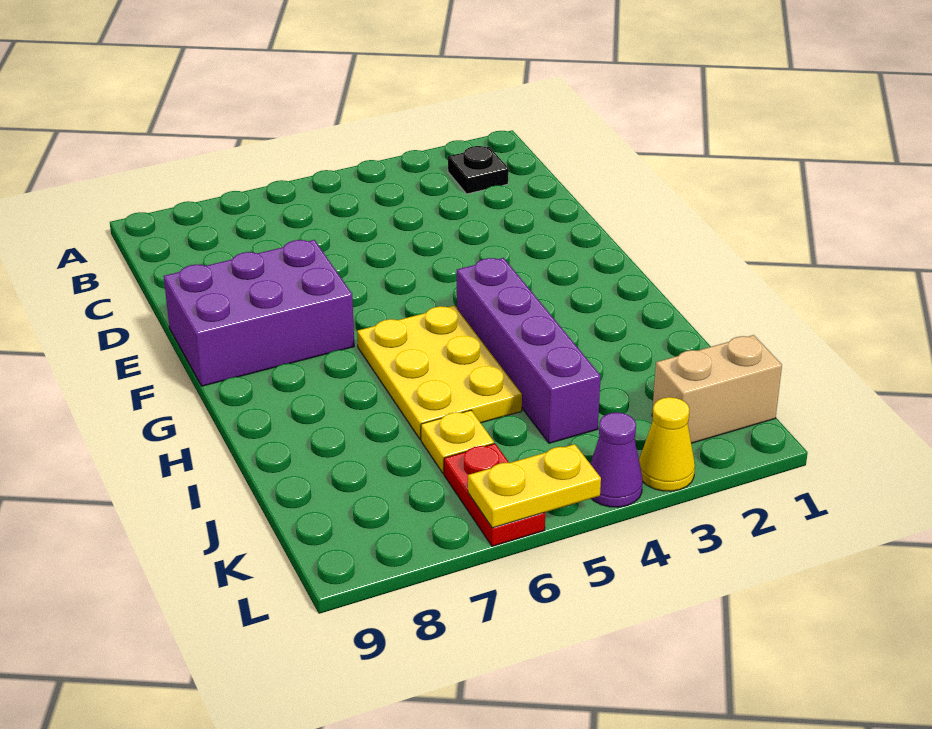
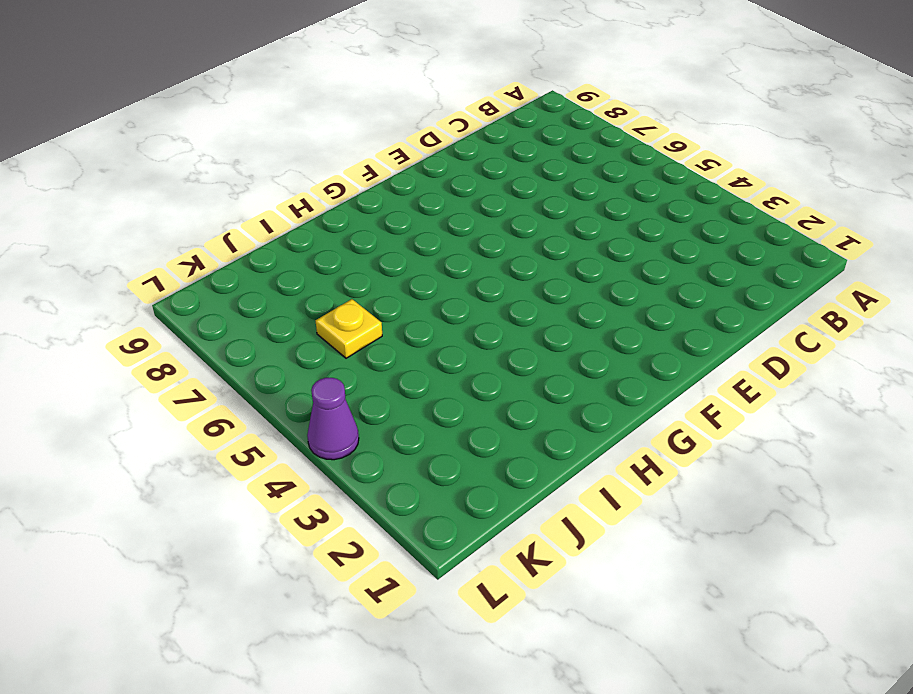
none -> black 1x1 plate [448,146,509,194]
none -> purple 2x3 brick [164,240,354,386]

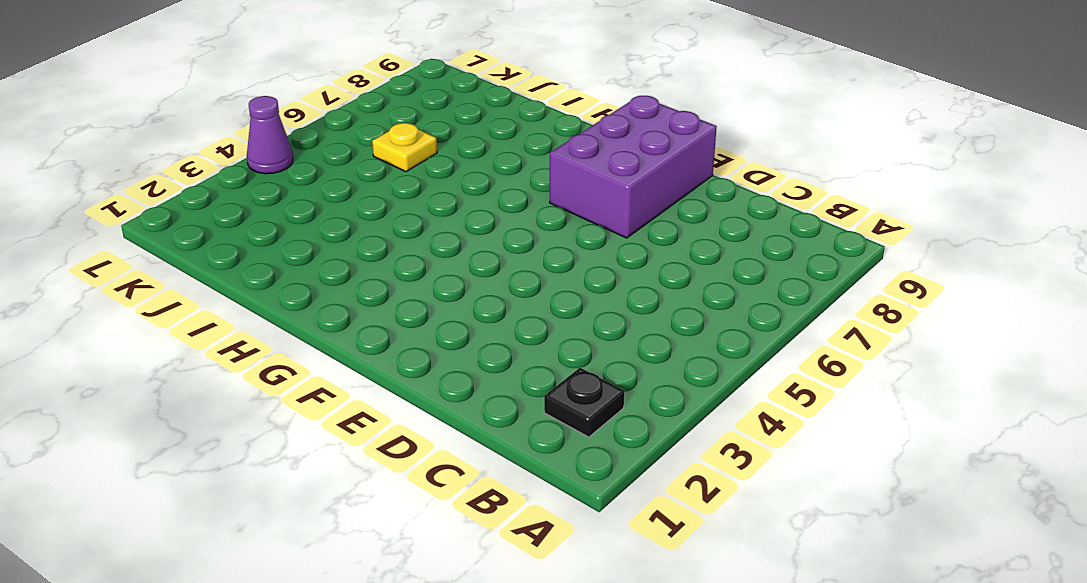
none -> purple 1x4 brick [457,258,601,443]
none -> yellow 2x3 plate [357,306,522,440]

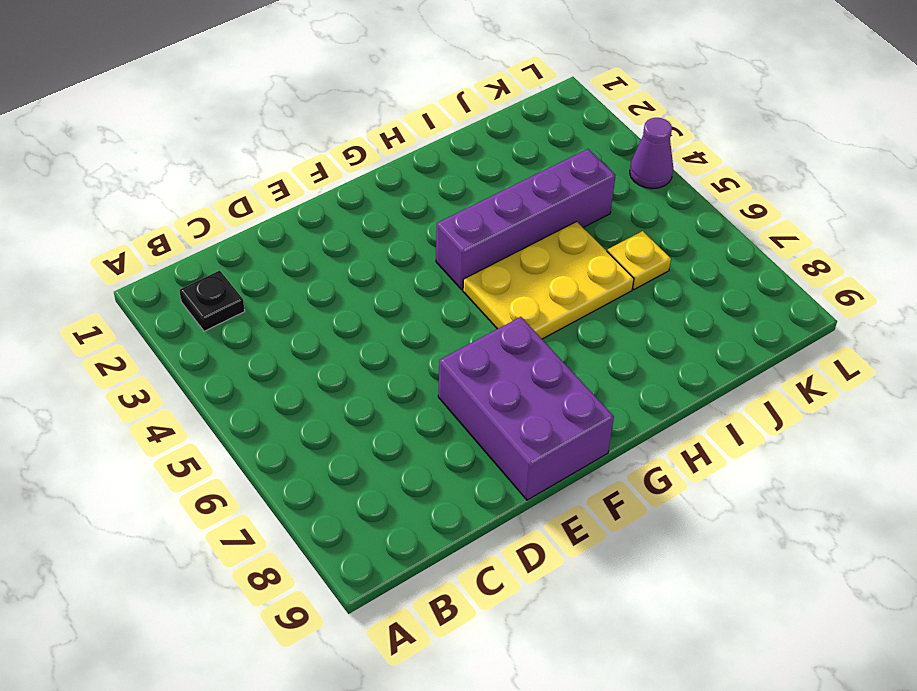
none -> tan 1x2 brick [652,335,782,443]
none -> red 1x2 plate [444,444,545,546]

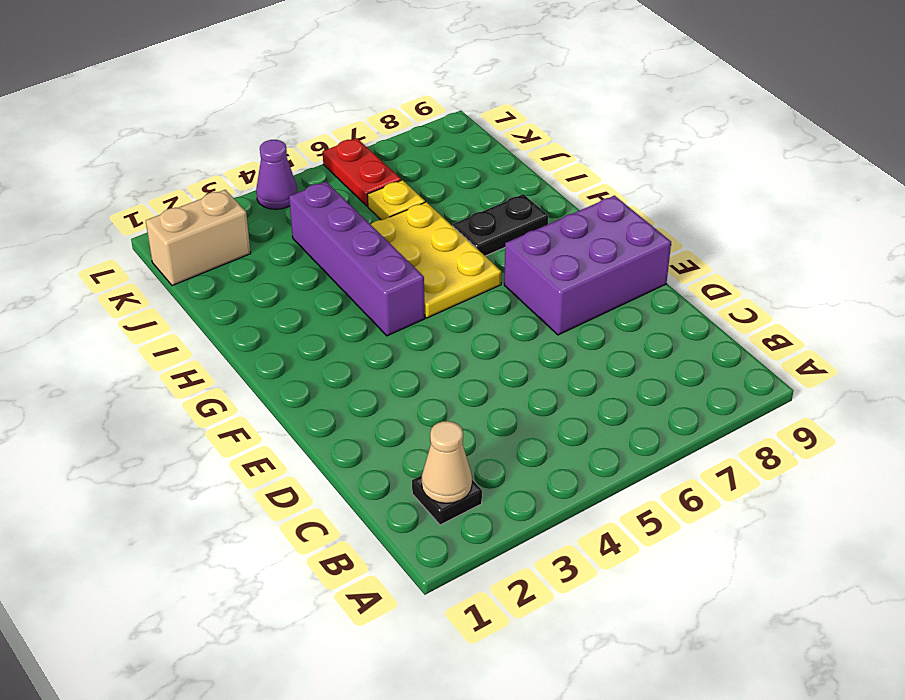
tan 1x1 cone [422,421,472,503] -> none
black 1x2 plate [453,194,548,256] -> none
none -> yellow 1x1 cone [639,397,695,491]
none -> yellow 1x2 plate [468,444,601,528]

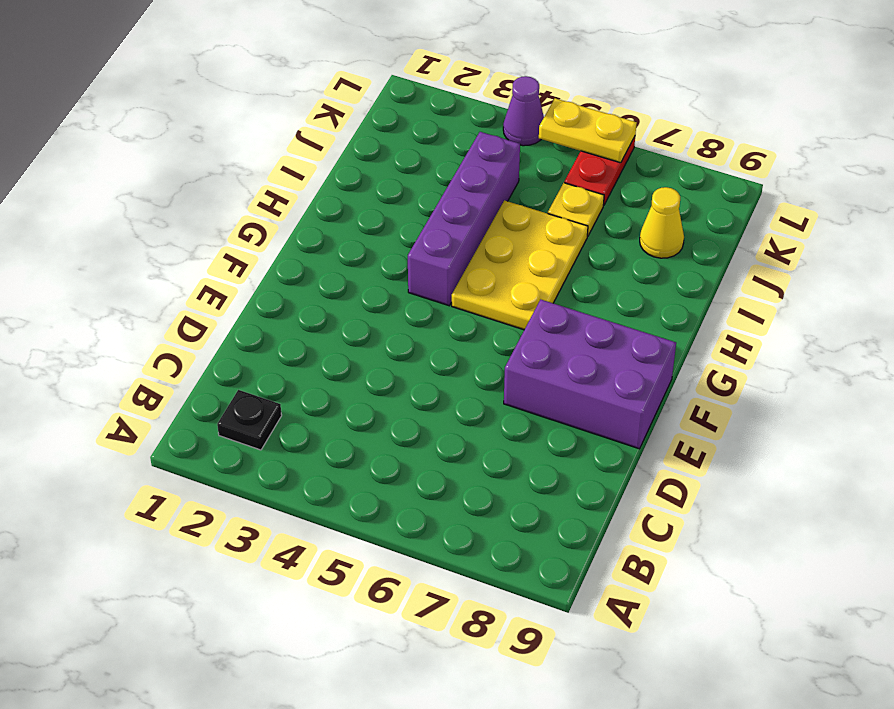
yellow 1x1 cone [640,187,684,258] -> yellow 1x1 cone moved to [639,397,695,491]
none -> tan 1x2 brick [652,335,782,443]

